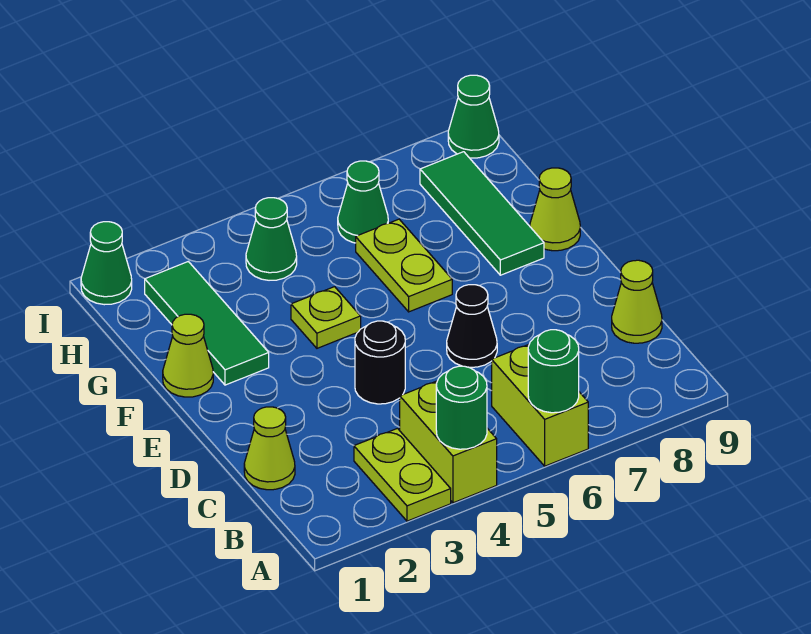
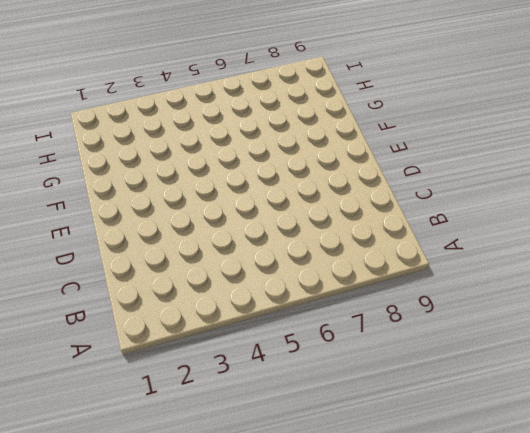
none -> lime 1x2 plate [354,428,451,521]
none -> lime 1x2 brick [400,381,497,503]
none -> lime 1x2 brick [492,345,588,466]

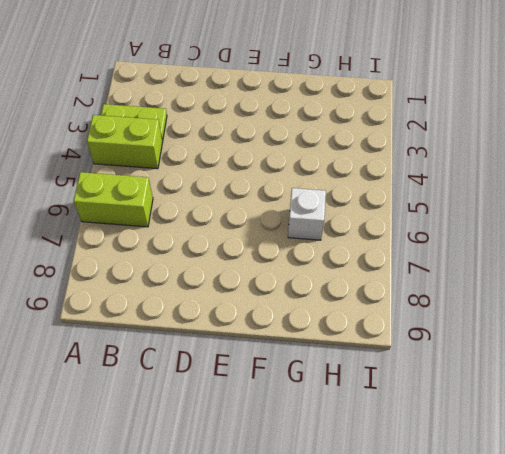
white 1x1 brick [288,188,326,240] -> lime 1x2 plate [356,219,452,312]
none -> lime 1x1 cone [244,407,295,490]
none -> lime 1x1 cone [612,260,662,343]
none -> black 1x1 round brick [355,321,405,404]

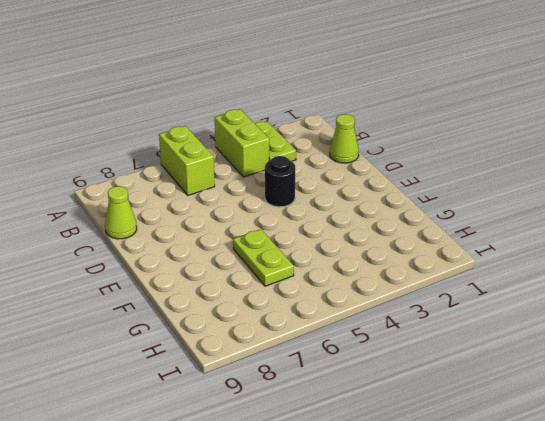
none -> black 1x1 cone [447,285,497,367]
none -> lime 1x1 cone [163,314,213,397]
none -> green 1x3 tile [145,262,269,385]

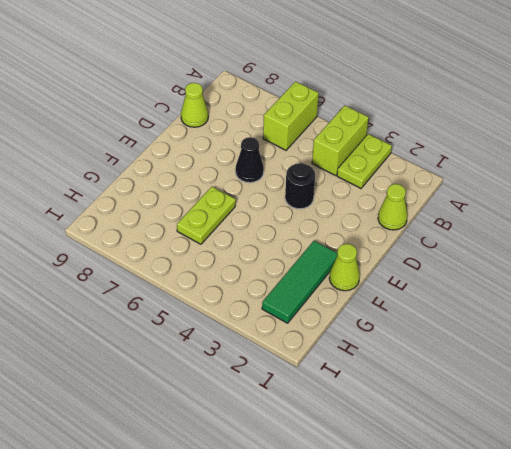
none -> lime 1x1 plate [291,287,361,348]
none -> green 1x3 tile [420,152,544,275]
none -> lime 1x1 cone [530,168,580,251]

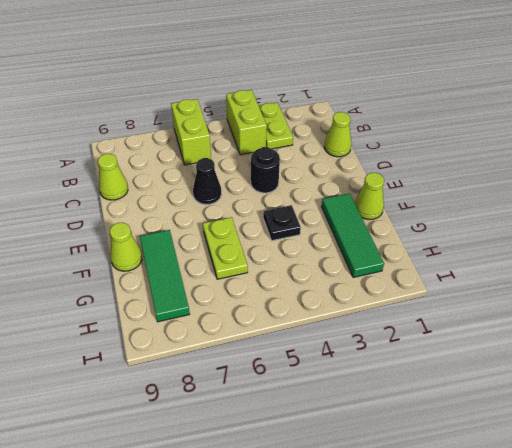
black 1x1 plate [263,205,301,241] -> lime 1x1 plate [291,287,361,348]
none -> green 1x1 cone [246,198,297,280]
none -> green 1x1 cone [338,161,388,243]
none -> green 1x1 cone [81,222,132,305]

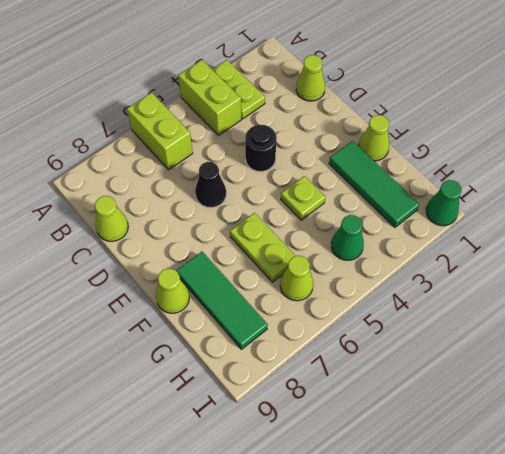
lime 1x1 cone [280,256,313,301] -> green 1x1 cone [338,161,388,243]
none -> green 1x1 cone [448,75,499,158]
none -> green 1x1 round brick [436,366,487,449]
none -> green 1x1 round brick [528,330,579,413]

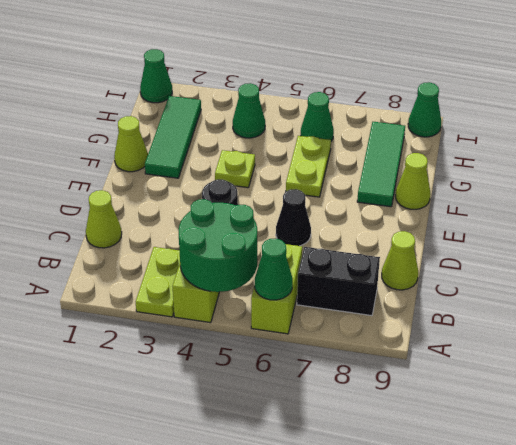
green 2x2 round brick [178,199,257,292] -> green 1x1 round brick [436,366,487,449]
green 1x1 cone [255,238,293,300] -> green 1x1 round brick [528,330,579,413]
black 1x2 brick [297,247,380,316] -> none

